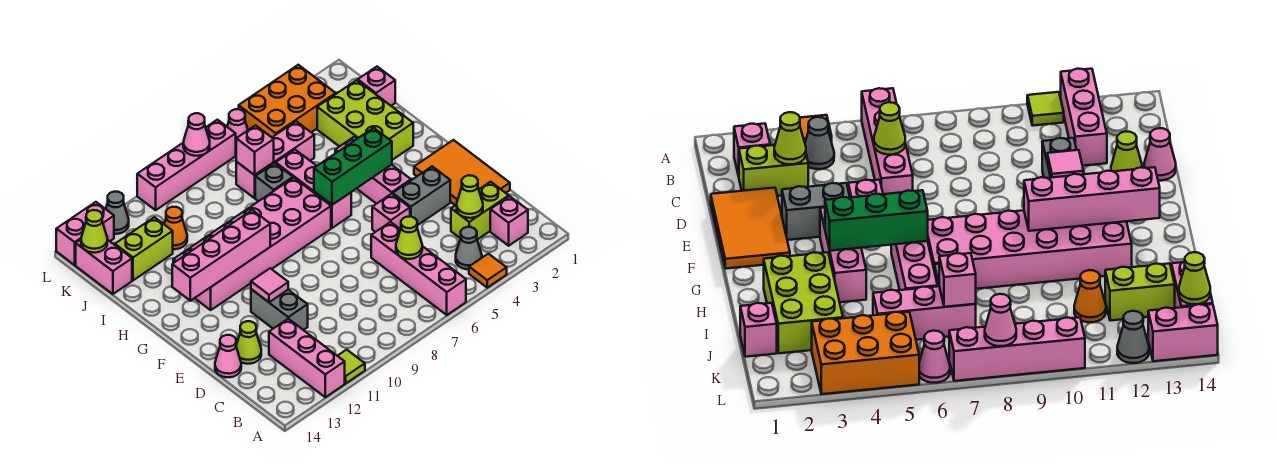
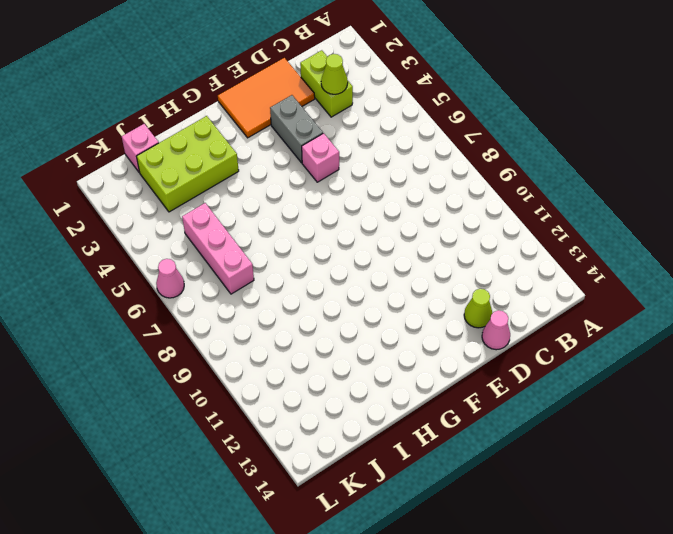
none -> orange 1x1 tile [469,254,507,288]
none -> pink 1x4 brick [371,222,466,315]
none -> lime 1x1 tile [338,350,365,383]
none -> pink 1x3 brick [269,319,345,397]

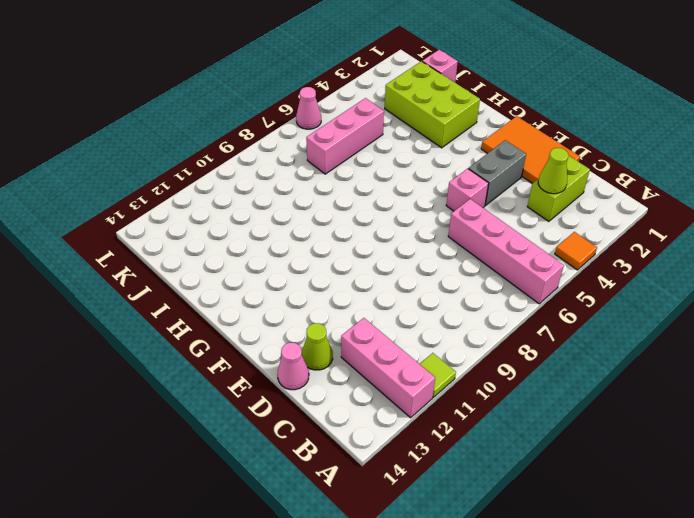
none -> pink 1x1 brick [490,196,528,246]
none -> grey 1x1 cone [456,227,482,269]
none -> grey 1x2 brick [251,289,308,330]
none -> pink 1x3 brick [335,137,411,204]

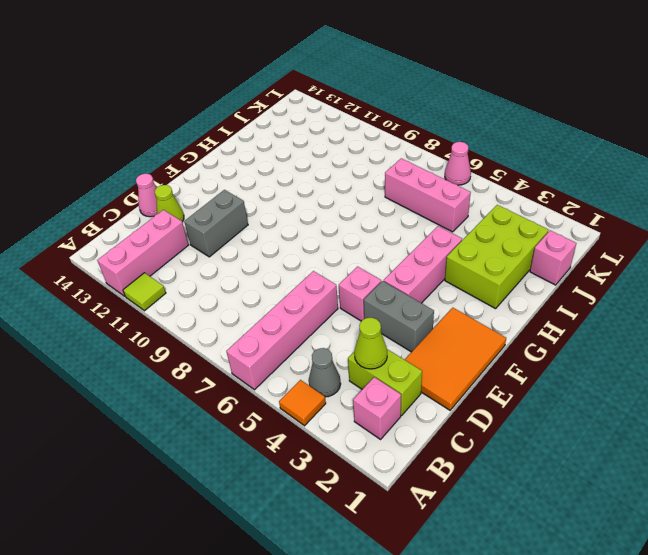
none -> pink 1x3 brick [276,150,351,228]
none -> pink 2x6 brick [173,178,331,310]
none -> grey 1x1 brick [255,163,293,201]
none -> orange 1x1 cone [164,207,187,249]

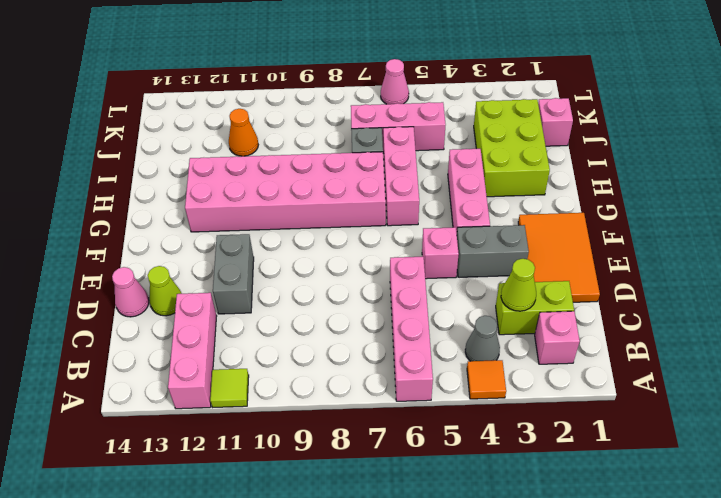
none -> lime 1x2 brick [115,217,173,280]
none -> pink 1x2 brick [76,240,132,294]
none -> orange 2x3 brick [239,65,336,137]
none -> pink 1x4 brick [137,120,236,210]

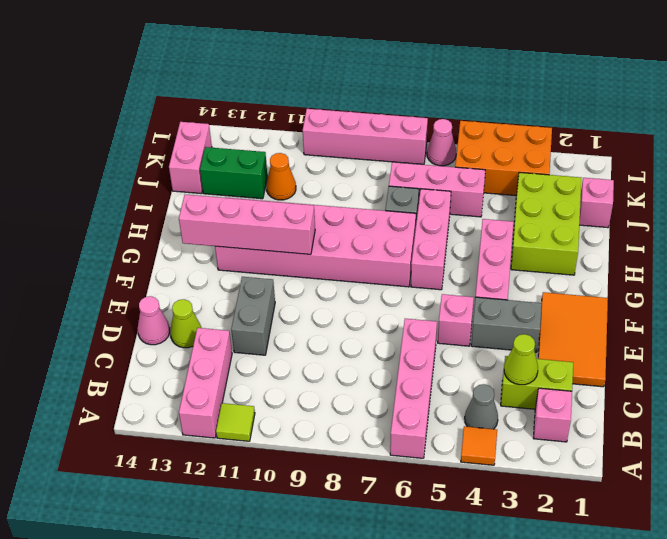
green 1x2 brick [200,147,267,199] -> lime 1x2 brick [115,217,173,280]
none -> grey 1x1 cone [106,192,129,234]
none -> pink 1x2 brick [56,202,114,265]
none -> lime 1x1 cone [396,217,422,259]
none -> pink 1x1 tile [251,268,288,302]

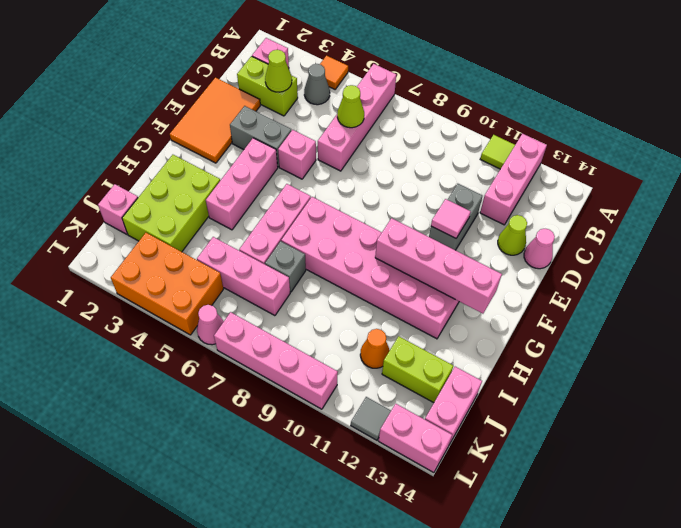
grey 1x1 tile [351,397,391,440] -> grey 1x1 cone [106,192,129,234]
none -> green 1x3 brick [314,128,392,205]
none -> pink 1x1 brick [236,125,274,175]
none -> lime 1x1 cone [81,210,107,253]
none -> pink 1x1 cone [183,113,210,156]

